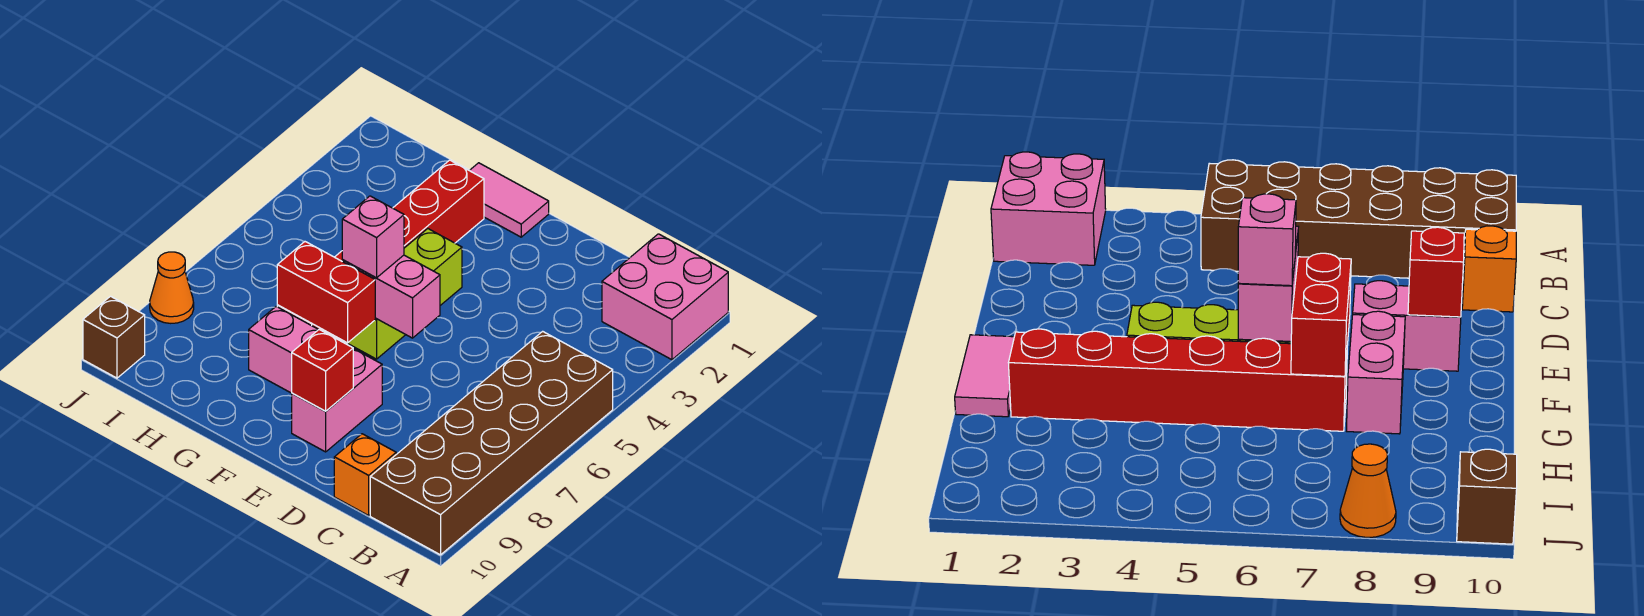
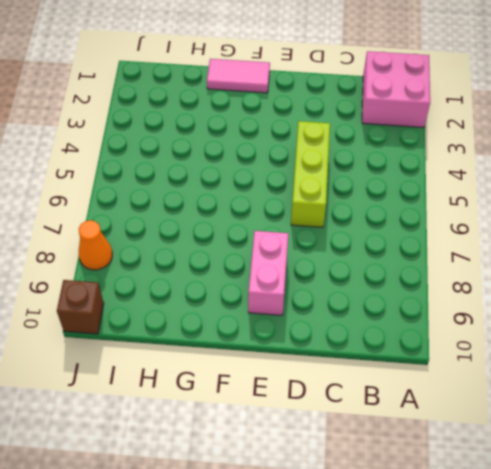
lime 1x3 brick [291,121,330,227] -> lime 1x3 brick moved to [344,229,462,359]
none -> brown 2x6 brick [370,331,613,555]
none -> orange 1x1 brick [334,434,396,516]
none -> pink 1x2 brick [249,307,319,393]

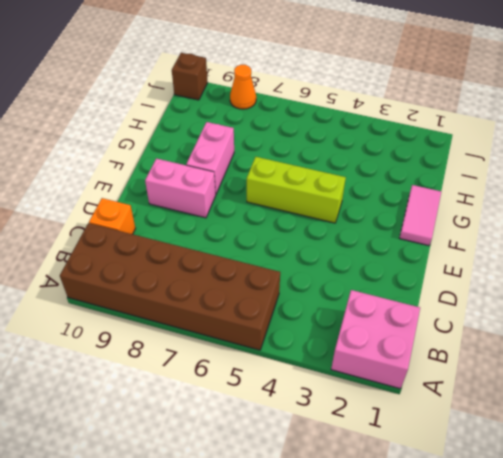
none -> red 1x6 brick [277,160,484,340]
none -> pink 1x2 brick [342,255,440,338]
none -> red 1x1 brick [292,330,353,411]

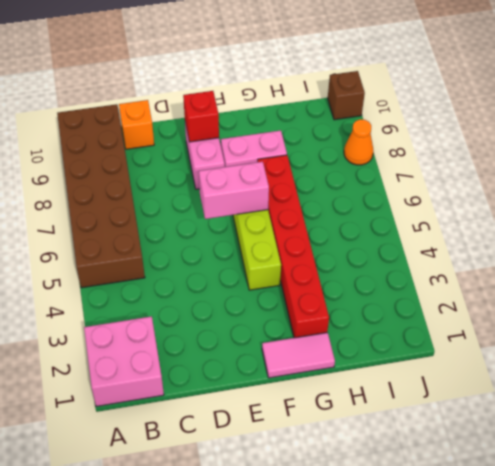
none -> red 1x2 brick [277,242,375,343]
none -> pink 1x1 brick [342,196,404,278]

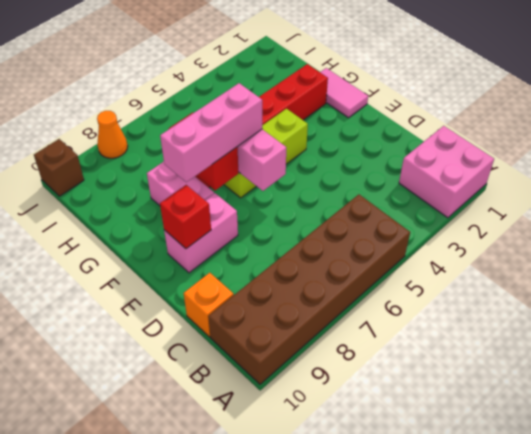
pink 1x3 brick [160,83,262,182] -> pink 1x1 brick [342,196,404,278]

